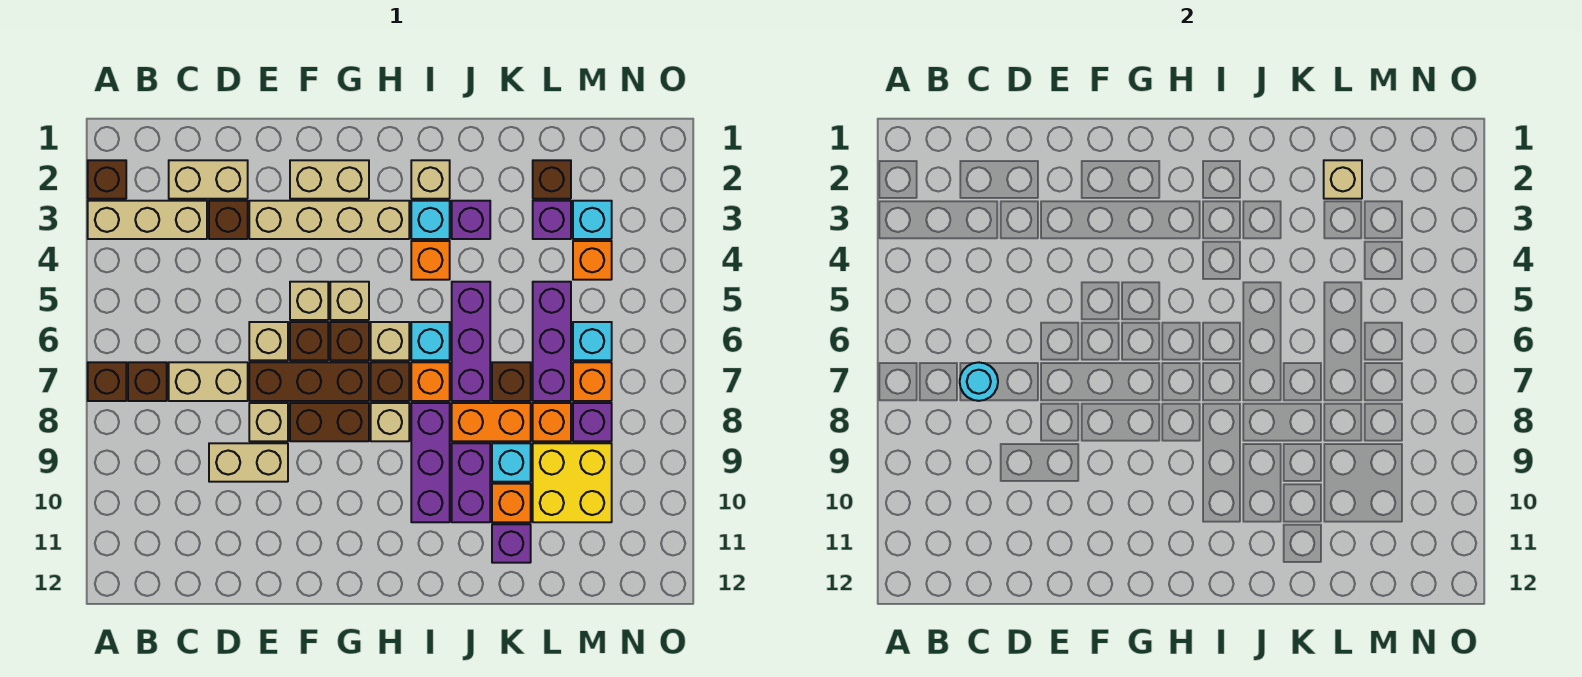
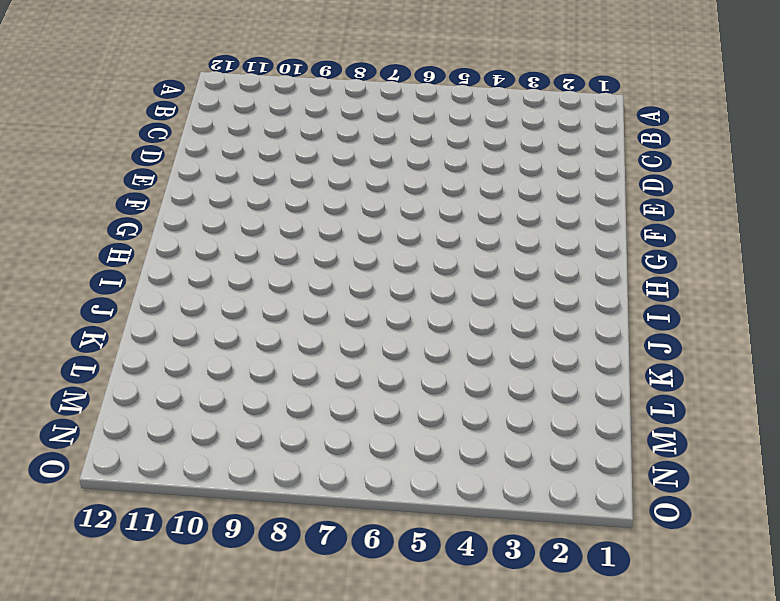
none -> brown 1x1 brick [88,160,126,199]
none -> tan 1x3 brick [88,201,207,239]
none -> brown 1x1 brick [88,362,126,401]
none -> brown 1x1 brick [128,362,167,401]

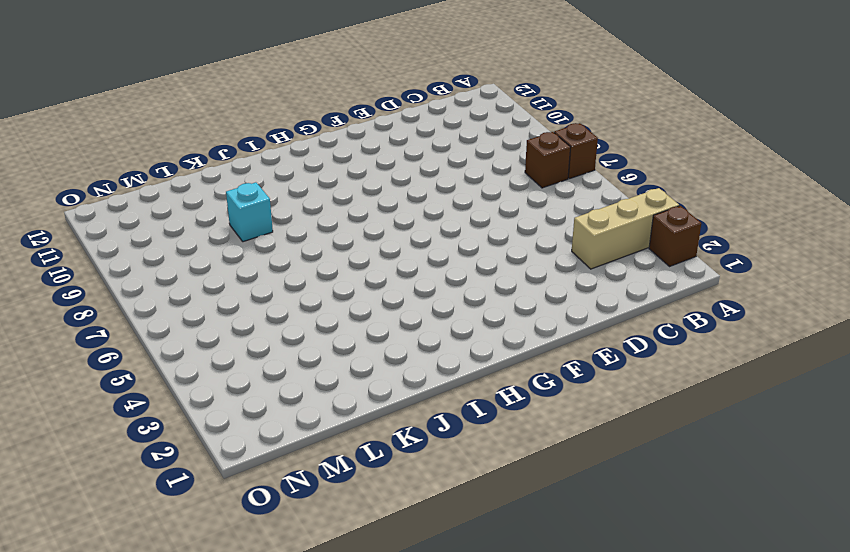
none -> tan 1x2 brick [169,160,248,199]
none -> tan 1x2 brick [169,362,248,401]
none -> brown 1x1 brick [209,201,248,239]
none -> tan 1x2 brick [209,443,288,482]

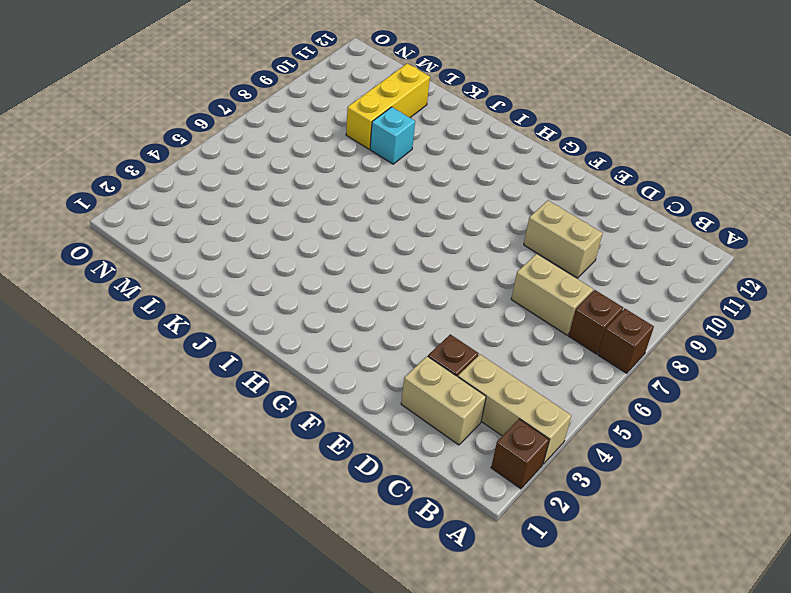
yellow 1x3 brick [346,64,430,149] -> yellow 2x2 brick [533,443,612,522]
none -> tan 1x4 brick [249,201,409,239]
none -> tan 1x1 brick [249,322,288,360]
none -> brown 1x3 brick [249,362,369,401]
none -> tan 1x1 brick [249,403,288,441]

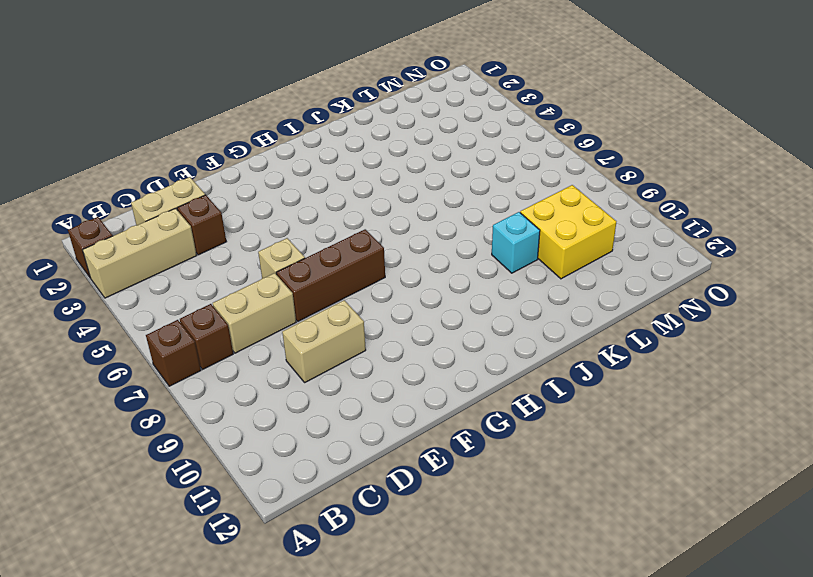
none -> tan 1x4 brick [249,201,409,239]
none -> tan 1x1 brick [249,403,288,441]
none -> tan 1x2 brick [290,160,369,199]
none -> tan 1x1 brick [290,282,328,320]

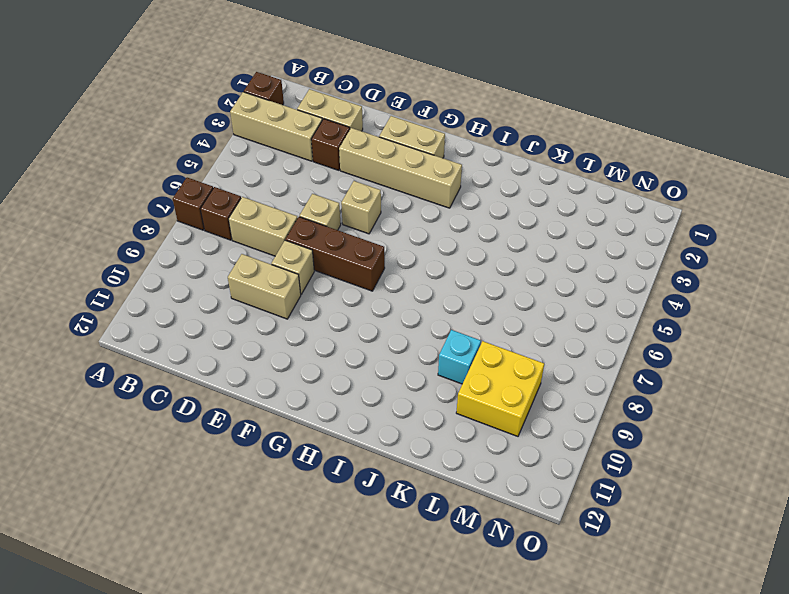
none -> brown 1x1 brick [290,322,328,360]
none -> brown 1x2 brick [290,403,369,441]
none -> tan 1x1 brick [330,282,369,320]
none -> brown 1x1 brick [330,322,369,360]

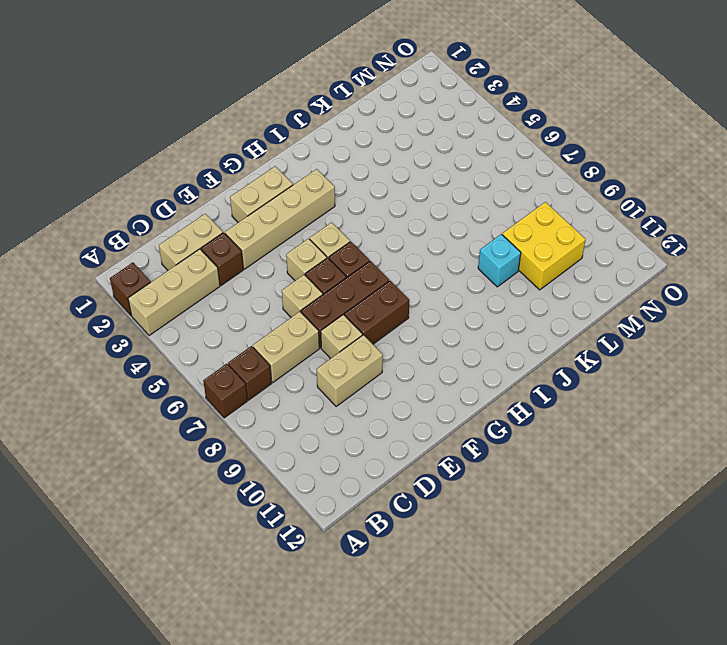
none -> tan 1x1 brick [371,322,409,360]
none -> brown 1x1 brick [371,362,409,401]
none -> tan 1x1 brick [371,403,409,441]
none -> tan 1x1 brick [411,160,450,199]

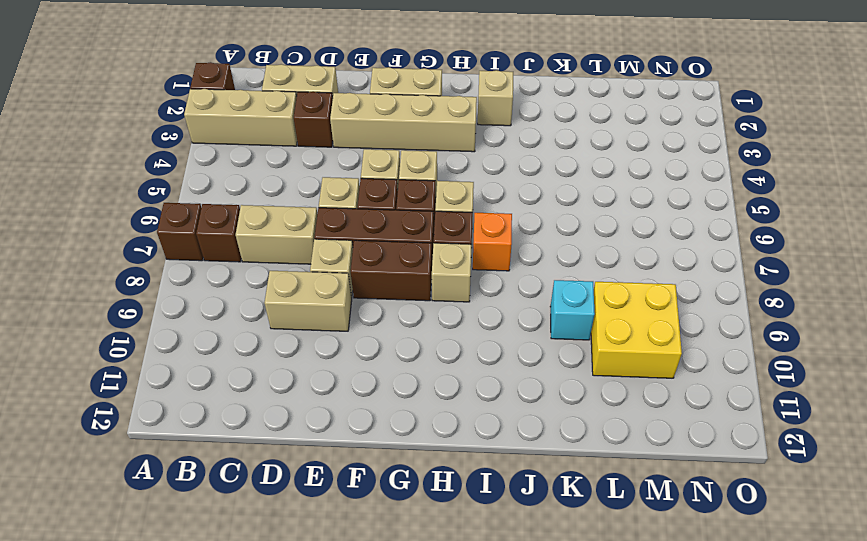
none -> cyan 1x1 brick [411,201,450,239]
none -> orange 1x1 brick [411,241,450,280]
none -> cyan 1x1 brick [411,322,450,360]
none -> purple 1x3 brick [411,403,450,522]

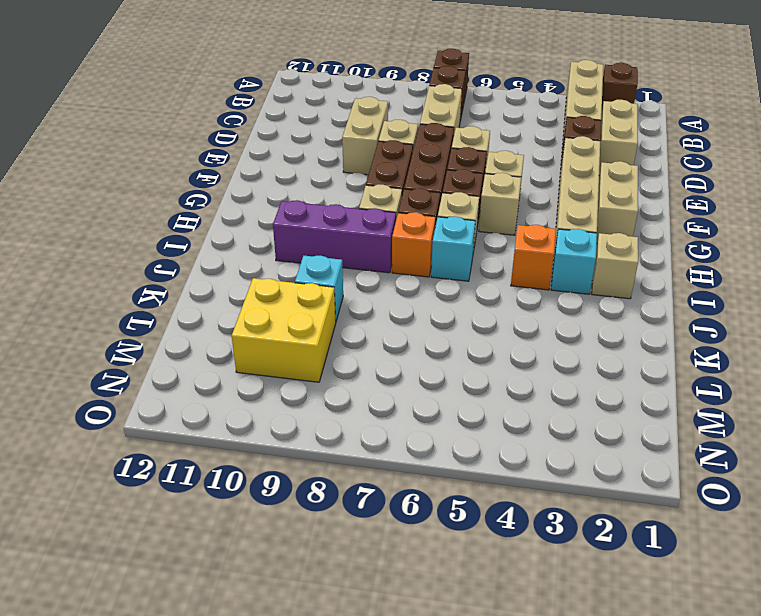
none -> purple 1x1 brick [452,201,490,239]
none -> purple 1x3 brick [452,282,490,401]
none -> orange 1x2 brick [452,403,531,441]
none -> purple 1x2 brick [452,443,490,522]

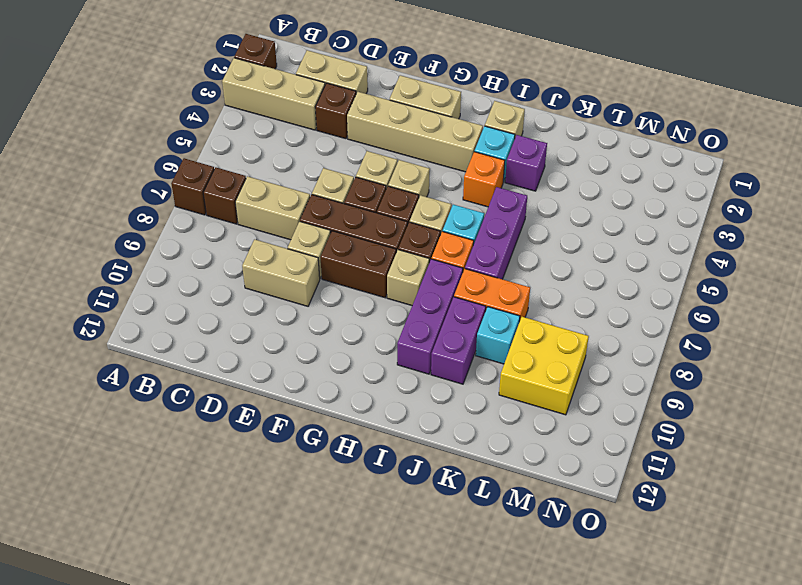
none -> brown 1x1 brick [492,362,531,401]
none -> orange 1x1 brick [492,484,531,522]
none -> purple 1x1 brick [492,524,531,563]
none -> brown 1x1 brick [533,160,571,199]

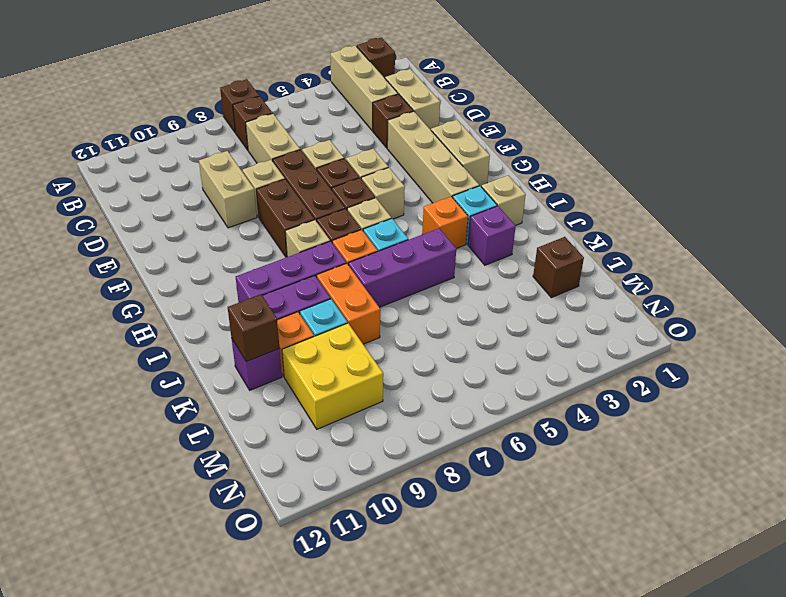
brown 1x1 brick [228,294,280,362] -> brown 1x1 brick moved to [492,362,531,401]
none -> purple 1x1 brick [533,201,571,239]
none -> purple 1x3 brick [533,282,571,401]
none -> orange 1x1 brick [533,403,571,441]
none -> cyan 1x1 brick [573,201,612,239]

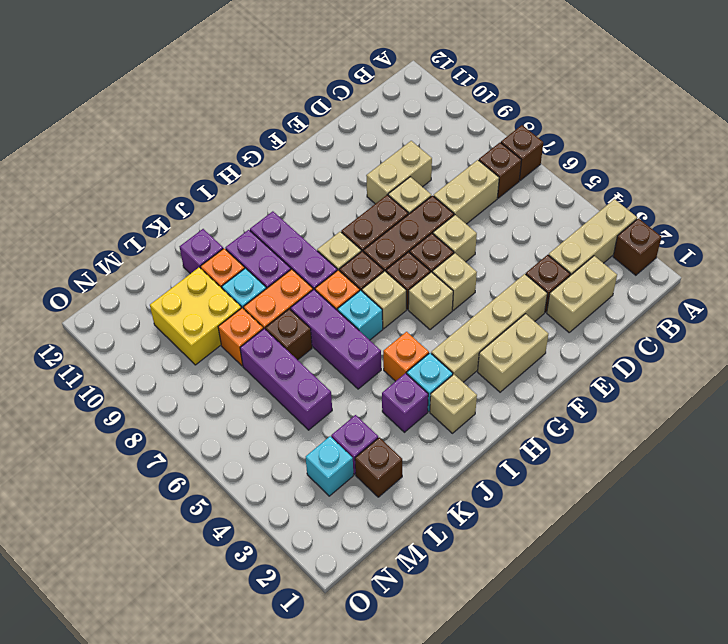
none -> orange 1x1 brick [573,241,612,280]
none -> cyan 1x1 brick [573,322,612,360]
none -> orange 1x1 brick [573,362,612,401]
none -> purple 1x1 brick [573,403,612,441]

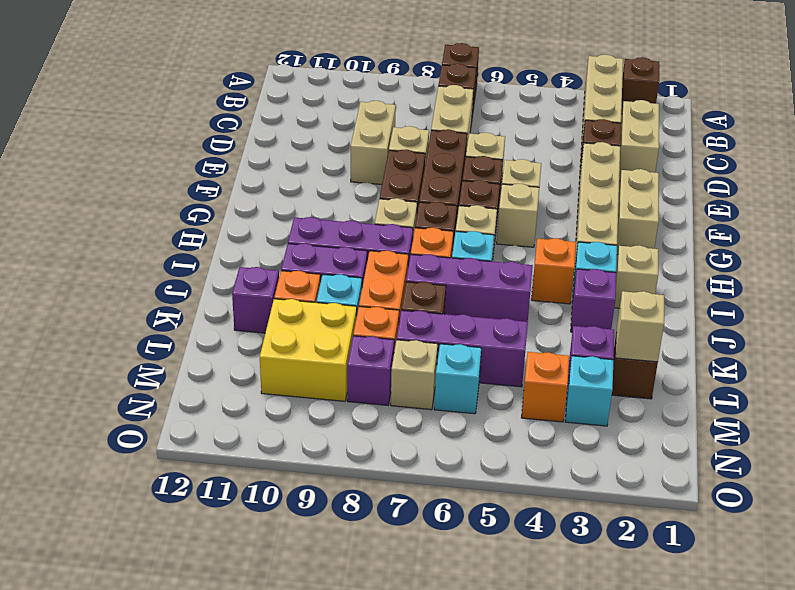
tan 1x1 brick [391,340,438,410] -> orange 1x1 brick [573,362,612,401]
none -> cyan 1x1 round brick [960,362,998,401]

